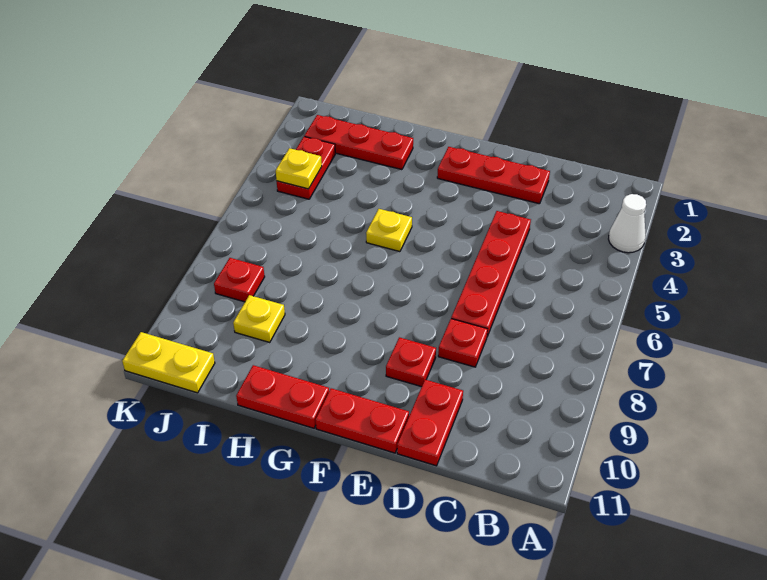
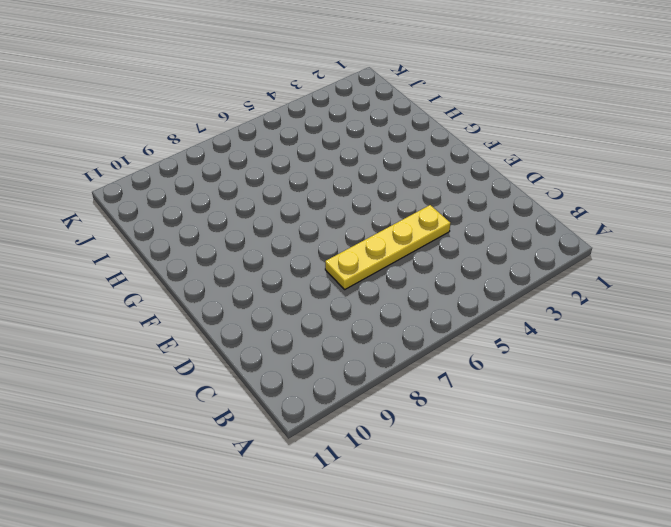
yellow 1x4 plate [325,205,450,289] -> red 1x4 plate [451,211,531,336]
none -> white 1x1 cone [609,194,646,253]
none -> red 1x3 plate [437,147,550,204]
none -> red 1x1 plate [438,319,488,367]

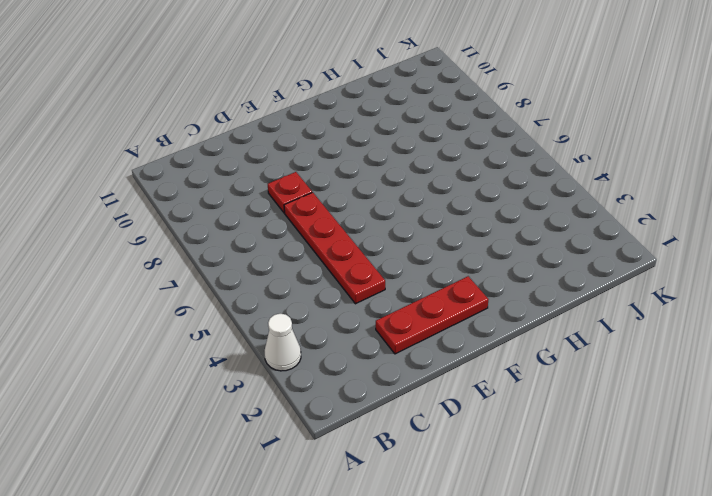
none -> red 1x2 plate [397,380,463,466]
none -> red 1x1 plate [386,337,436,387]
none -> red 1x2 plate [316,388,409,453]

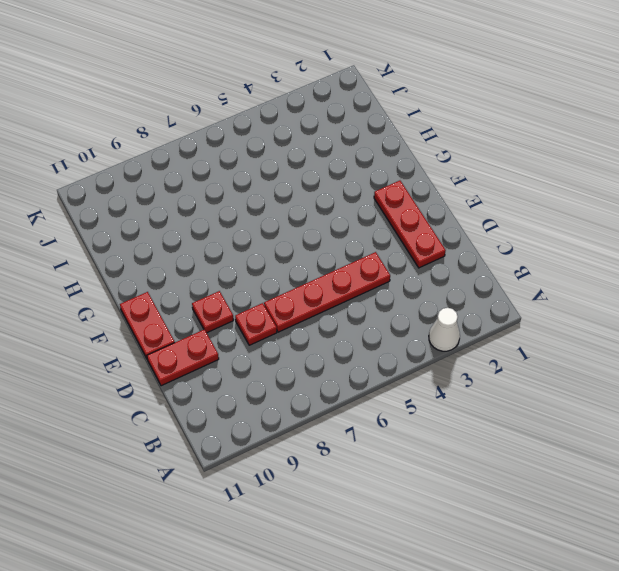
none -> yellow 1x1 plate [366,209,412,252]
none -> red 1x2 plate [236,365,329,428]
none -> red 1x3 plate [305,115,413,170]

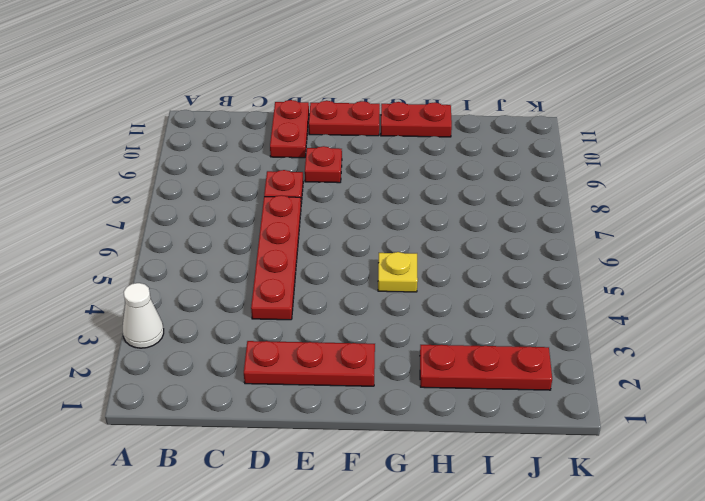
none -> yellow 1x1 plate [233,295,285,342]
none -> red 1x2 plate [277,137,335,199]
none -> red 1x1 plate [214,258,265,302]

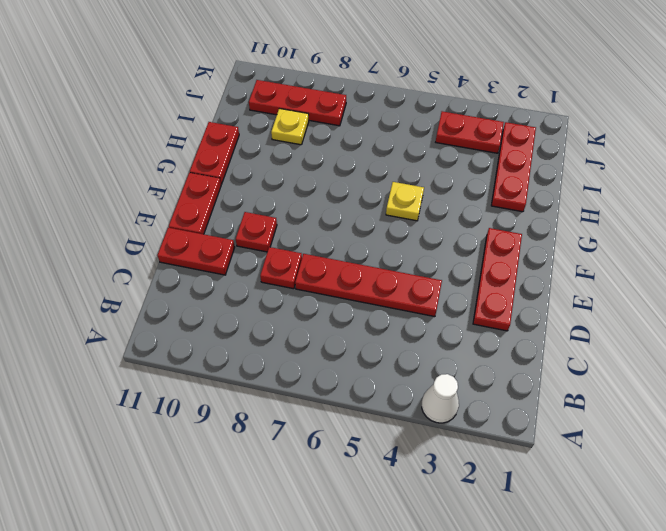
red 1x3 plate [249,80,346,126] -> red 1x1 plate [214,258,265,302]
none -> yellow 1x2 plate [122,332,215,393]
none -> yellow 1x1 plate [276,148,322,189]

